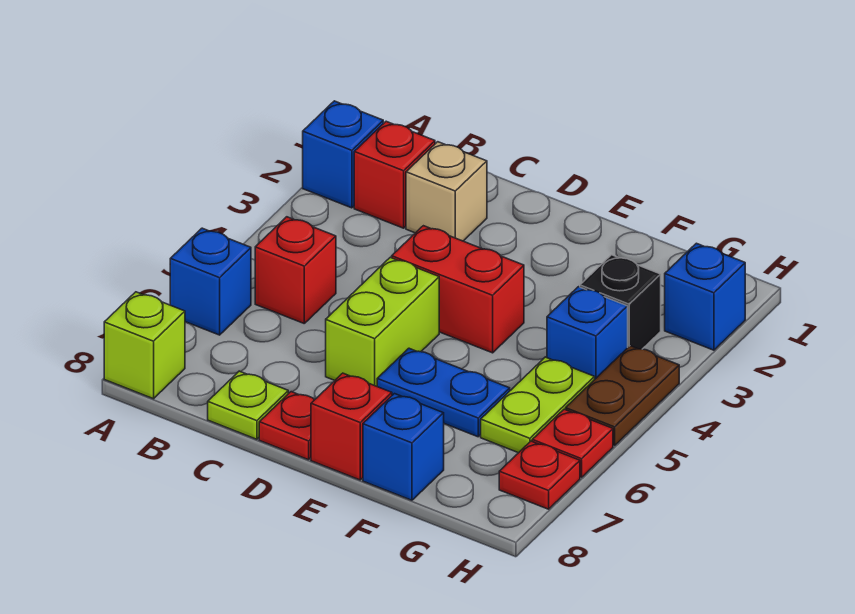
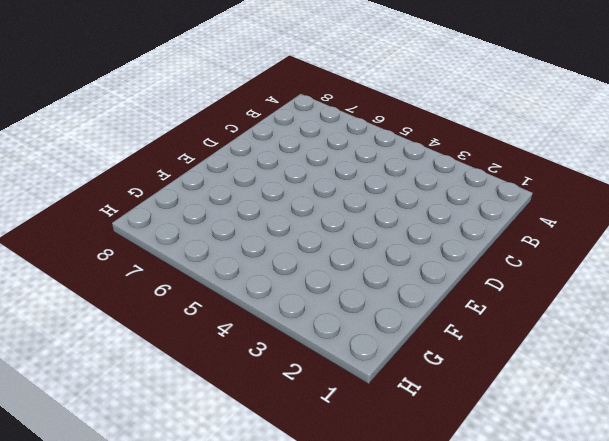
none -> blue 1x1 brick [303,101,383,208]
none -> blue 1x1 brick [170,228,251,335]
none -> lime 1x1 brick [104,292,185,399]

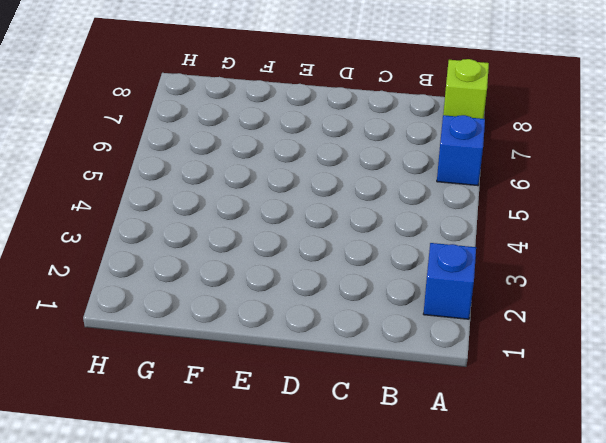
none -> red 1x1 brick [354,121,435,228]
none -> red 1x1 brick [255,217,336,323]
none -> tan 1x1 brick [406,142,487,241]

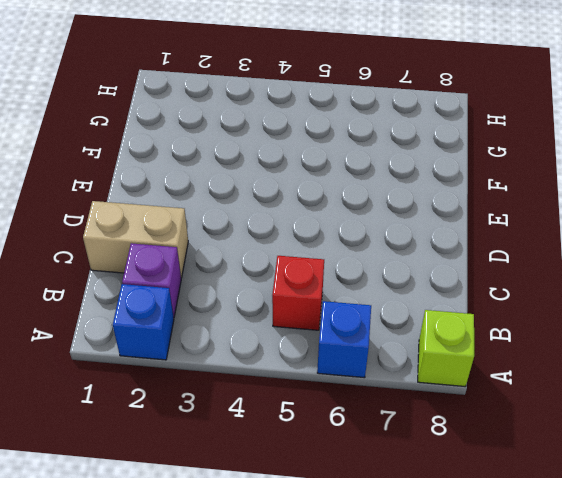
purple 1x1 brick [122,243,181,317] -> red 1x1 brick [354,121,435,228]
tan 1x2 brick [83,201,188,278] -> tan 1x1 brick [406,142,487,241]
none -> lime 1x1 plate [208,371,288,439]
none -> red 1x2 brick [392,226,524,353]
none -> lime 1x2 brick [326,257,439,386]

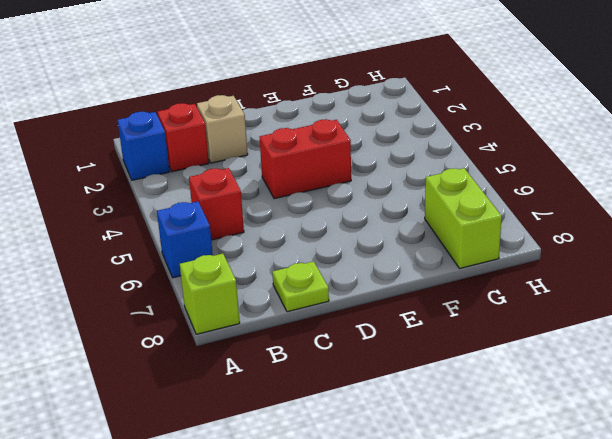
lime 1x2 brick [425,168,502,269] -> lime 1x2 brick moved to [326,257,439,386]
none -> red 1x1 plate [259,392,315,460]
none -> blue 1x2 plate [377,348,510,437]
none -> red 1x1 brick [311,373,392,480]

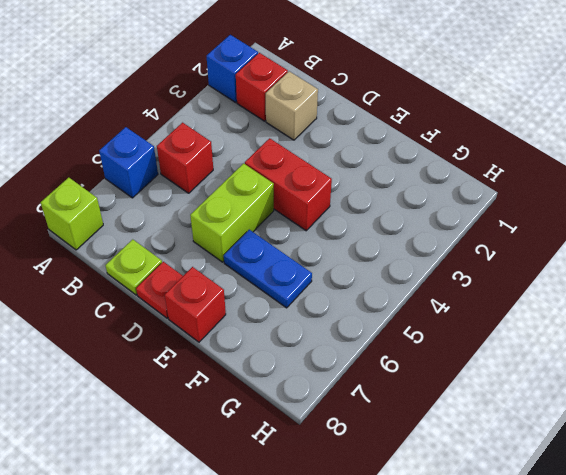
none -> blue 1x1 brick [363,394,444,500]
none -> black 1x1 brick [580,255,661,349]
none -> blue 1x1 brick [547,287,628,379]

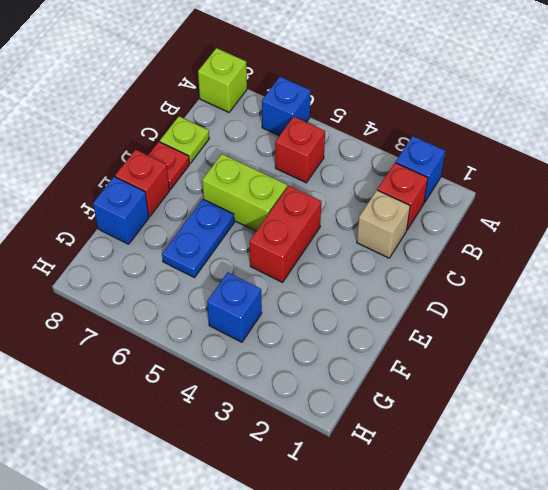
none -> black 1x1 brick [580,255,661,349]
none -> lime 1x2 plate [481,357,595,453]
none -> blue 1x1 brick [665,243,745,350]

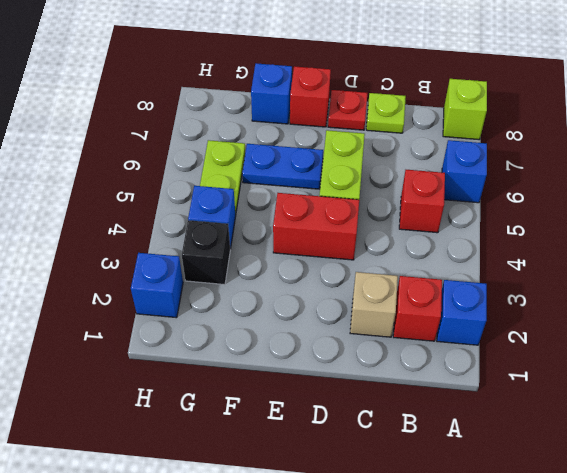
none -> brown 1x2 plate [566,346,679,446]
none -> red 1x1 plate [532,409,613,477]
none -> red 1x1 plate [499,441,580,509]

